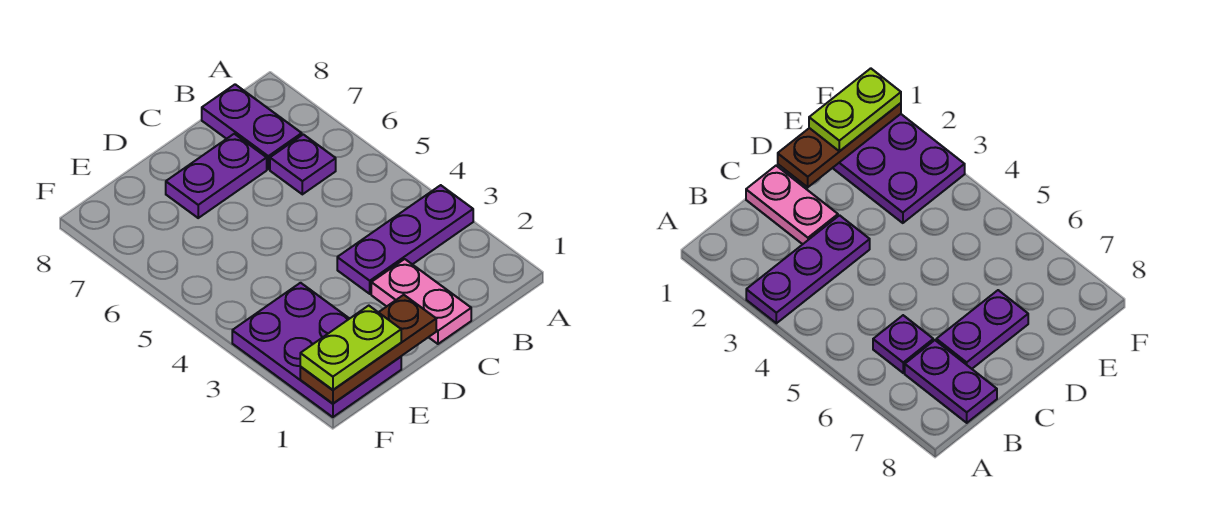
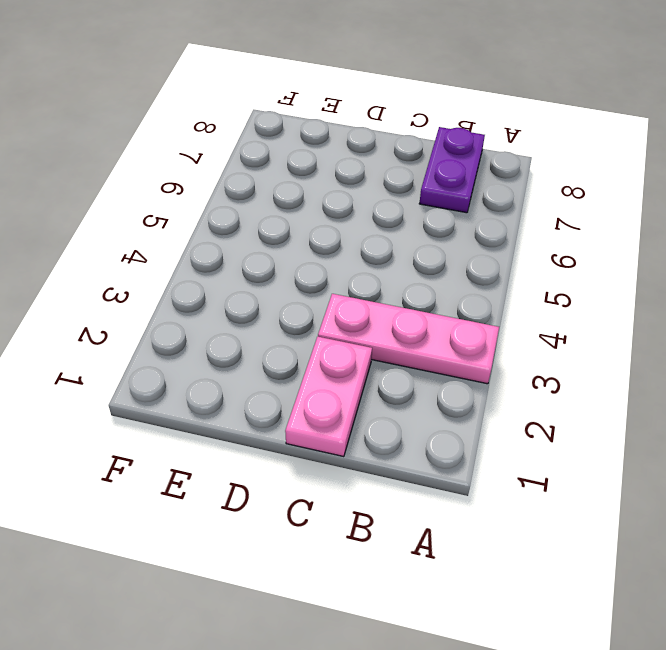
pink 1x3 plate [318,294,499,384] -> purple 1x3 plate [337,185,473,294]
none -> purple 1x1 plate [270,134,336,194]
none -> purple 1x2 plate [166,134,267,218]

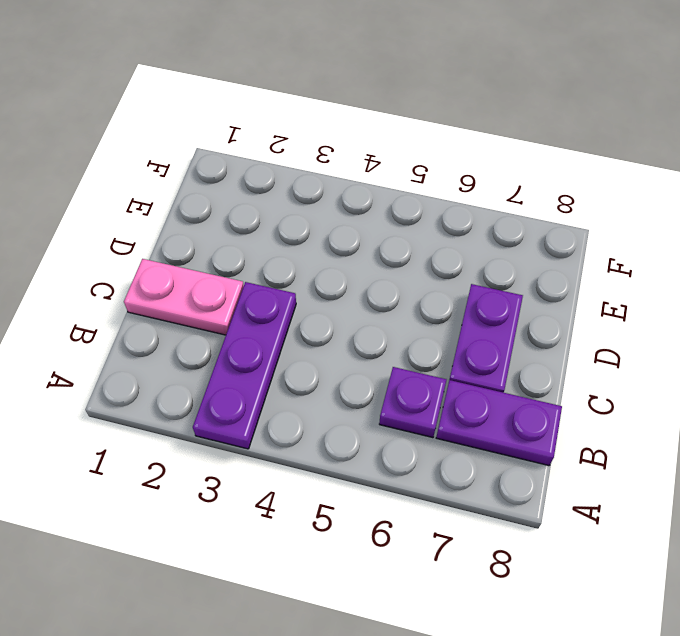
none -> purple 2x3 plate [232,283,401,417]
none -> brown 1x3 plate [300,295,436,403]

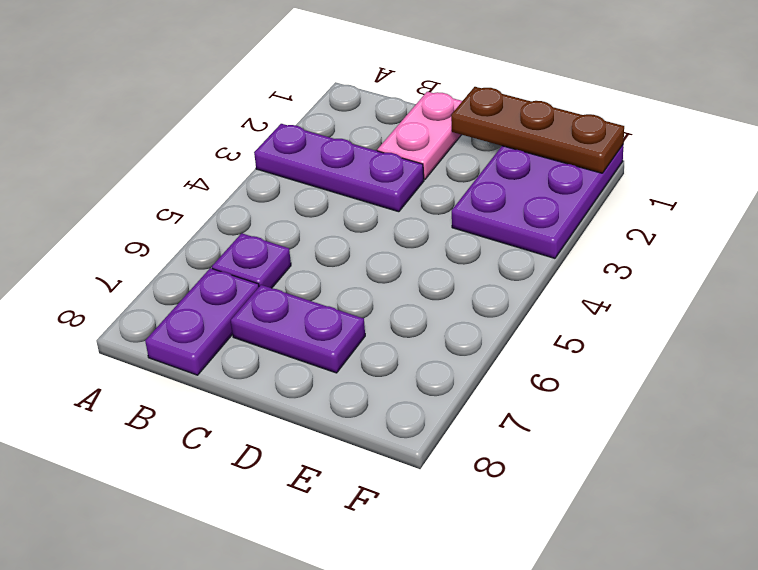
none -> lime 1x2 plate [300,306,401,390]

